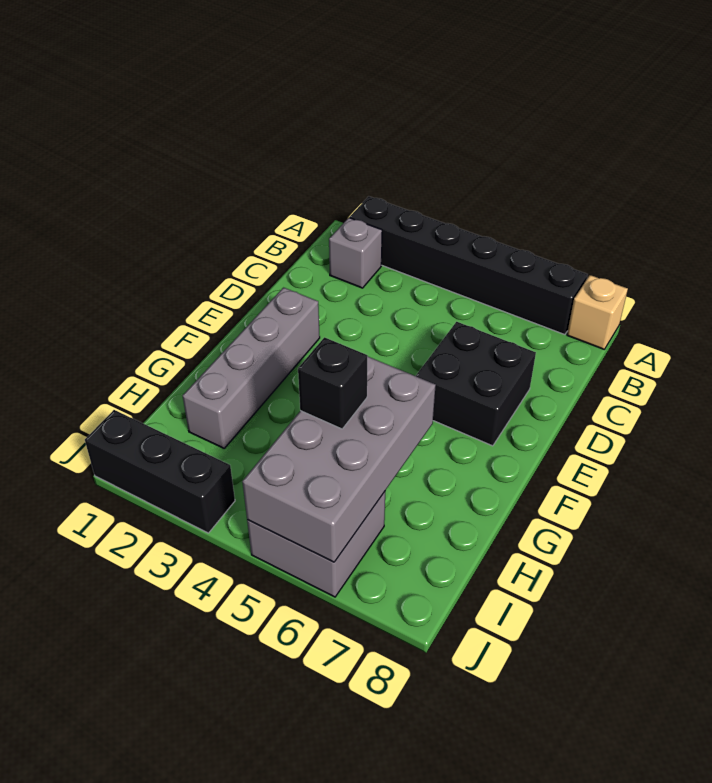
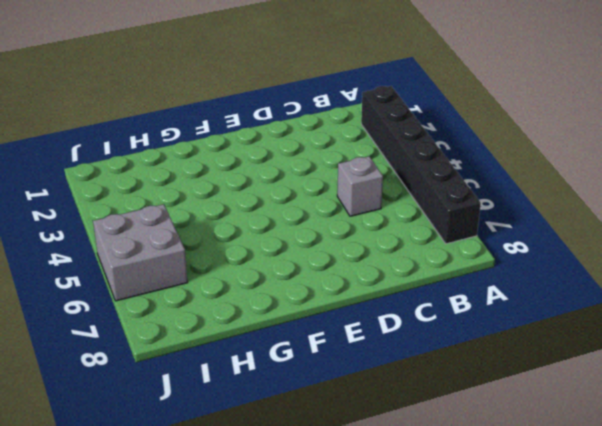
grey 1x1 brick [337,156,383,216] -> grey 1x1 brick moved to [329,218,382,288]
none -> tan 1x1 brick [567,275,628,349]
none -> black 2x2 brick [416,322,536,446]

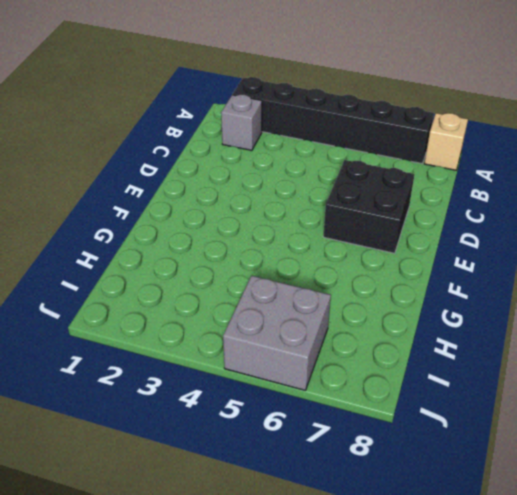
none -> grey 1x4 brick [183,288,320,448]
none -> black 1x3 brick [85,410,235,533]

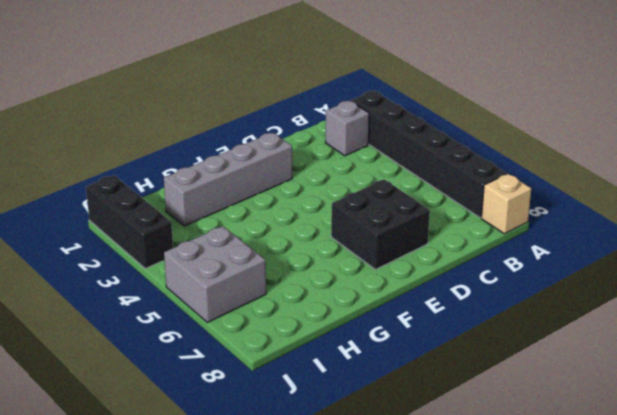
none -> grey 2x4 brick [242,356,436,562]
none -> black 1x1 brick [298,337,368,429]

